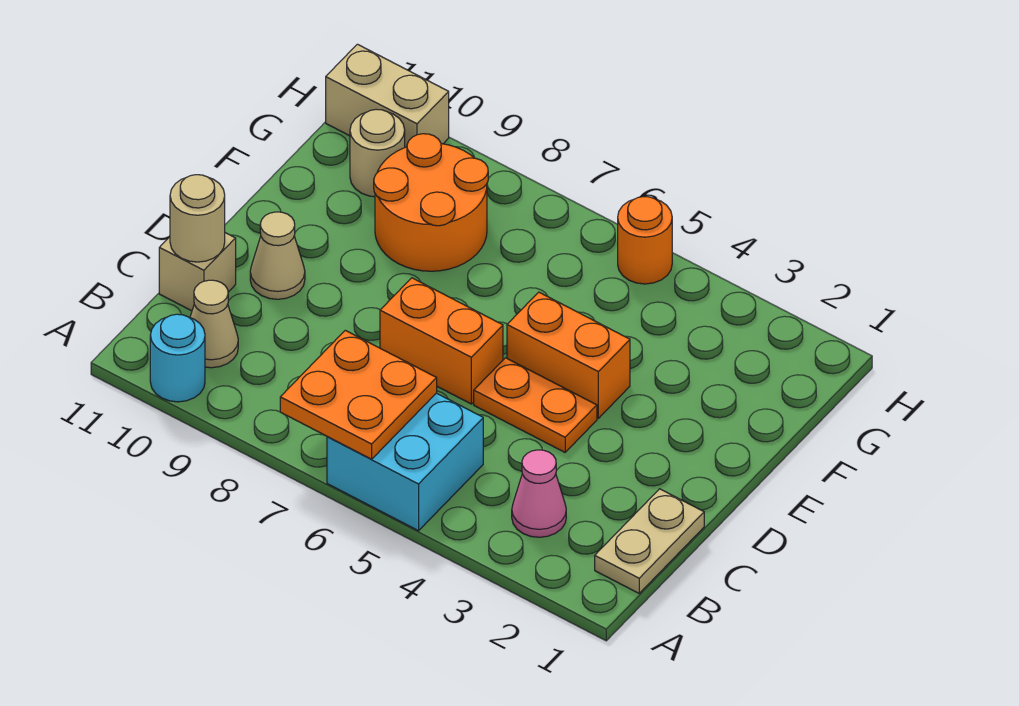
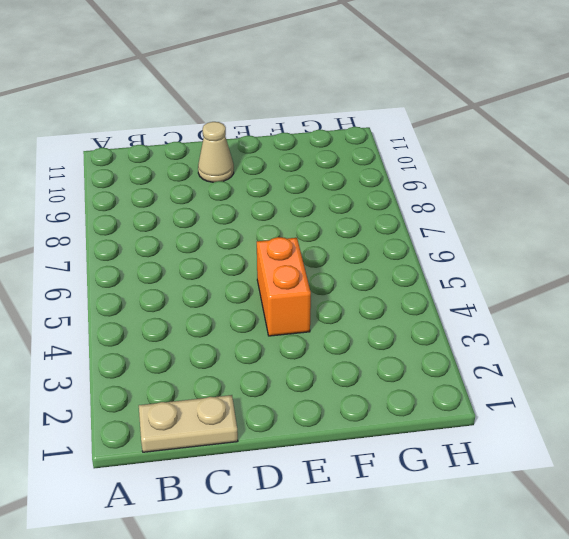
none -> cyan 2x2 brick [327,393,483,531]
none -> cyan 1x1 round brick [150,314,205,402]
none -> pink 1x1 cone [512,450,566,537]

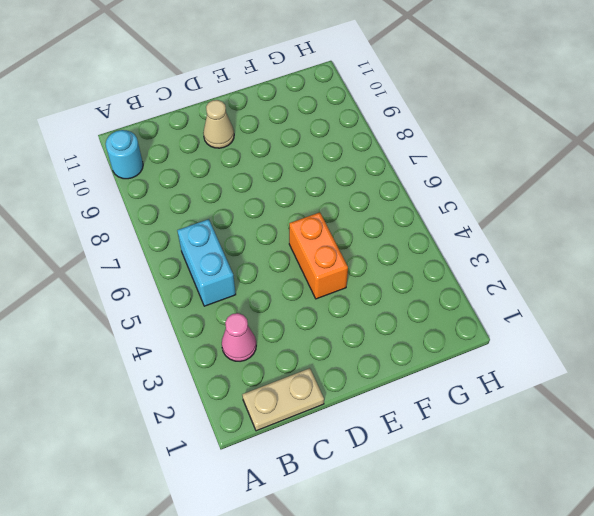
cyan 1x2 brick [177,219,236,306] -> cyan 2x2 brick [327,393,483,531]
none -> tan 1x1 cone [190,280,238,368]
none -> tan 1x1 brick [159,233,236,311]
none -> orange 1x2 plate [474,358,597,452]

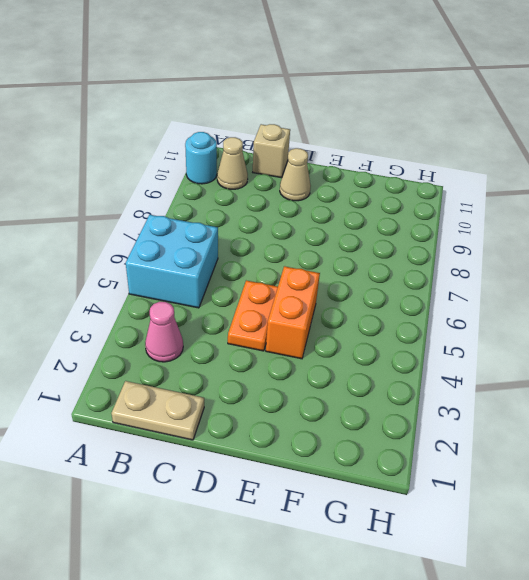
none -> orange 1x2 brick [380,278,503,404]
none -> orange 2x2 round brick [374,134,488,271]
none -> tan 1x1 round brick [350,109,405,197]

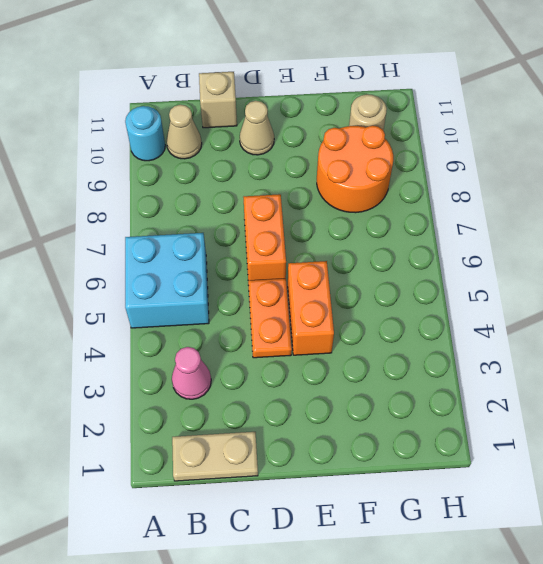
none -> orange 1x1 round brick [618,197,672,284]
none -> tan 1x2 brick [326,44,449,147]
none -> orange 2x2 plate [280,330,437,459]

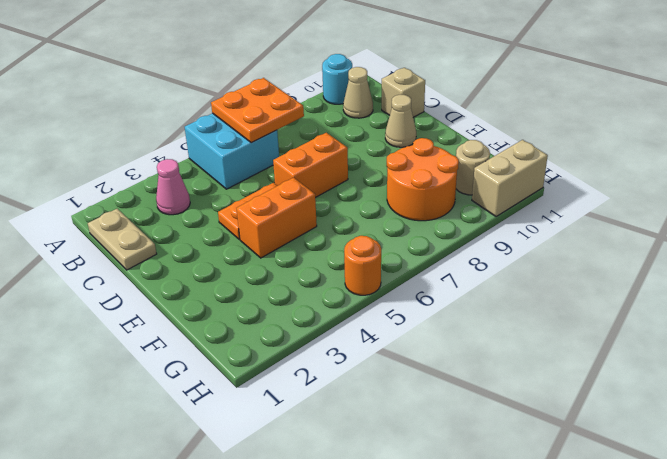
none -> tan 1x1 round brick [170,175,225,262]

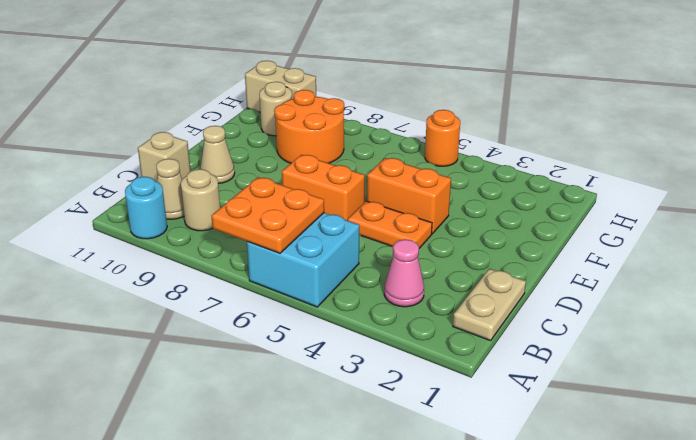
tan 1x1 round brick [181,169,220,231] -> tan 1x1 round brick moved to [170,175,225,262]

